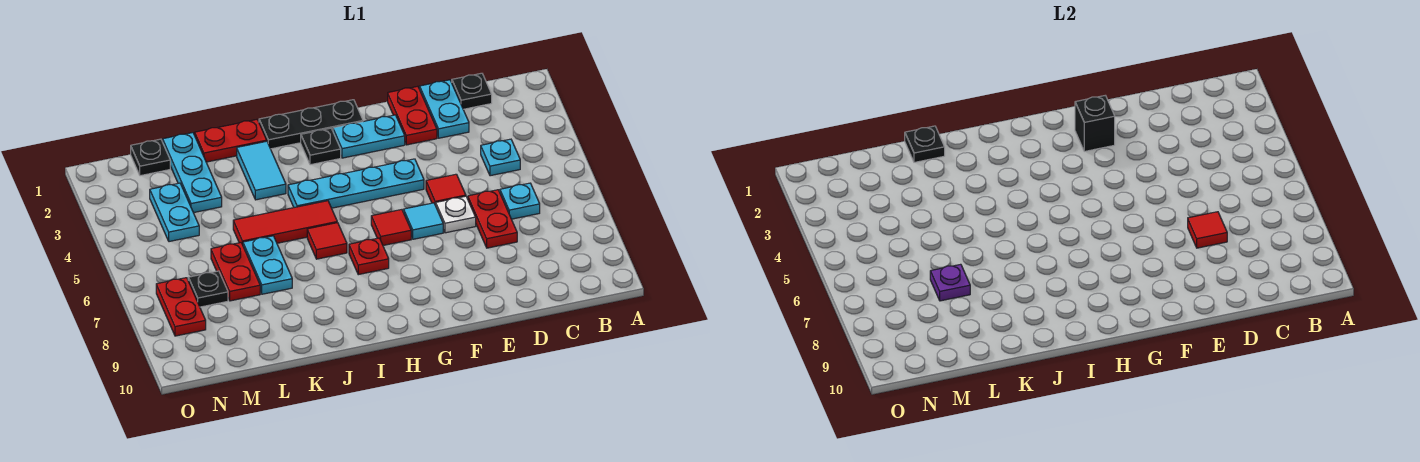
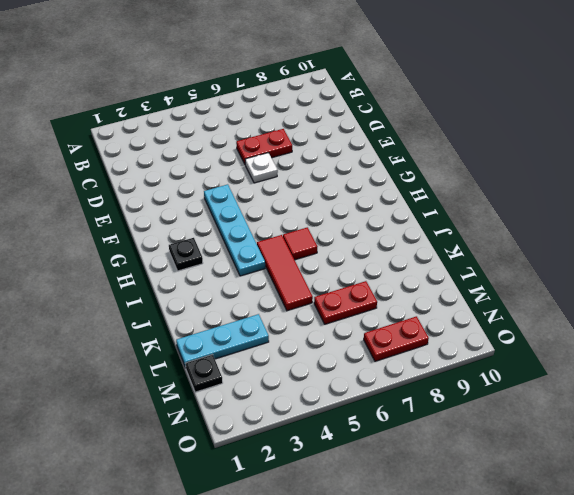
none -> black 1x1 plate [452,73,492,109]
none -> cyan 1x1 plate [481,139,520,176]
none -> cyan 1x1 plate [500,183,540,219]
none -> cyan 1x2 plate [420,80,469,138]

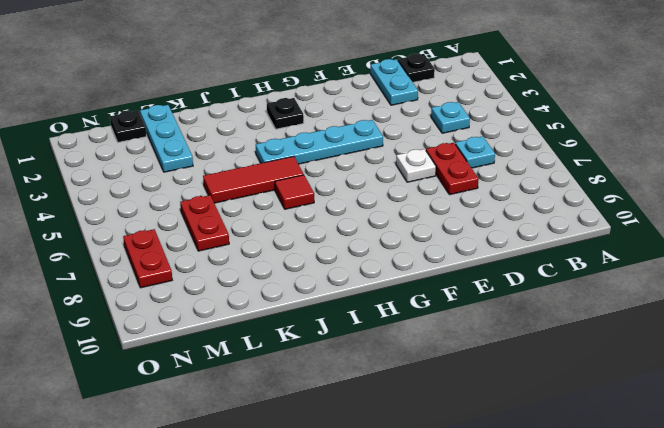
none -> red 1x2 plate [388,86,437,145]
none -> red 1x1 tile [426,174,466,205]
none -> cyan 1x2 plate [333,115,405,158]
none -> cyan 1x1 tile [404,203,443,239]

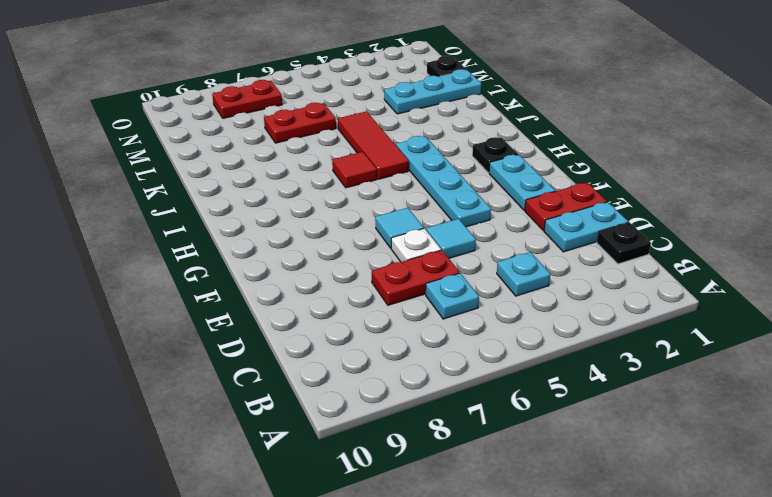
cyan 1x1 tile [426,219,476,258] -> red 1x1 tile [426,174,466,205]
none -> black 1x3 plate [259,100,363,149]
none -> red 1x1 tile [371,210,411,246]
none -> red 1x1 plate [349,238,389,275]
none -> red 1x2 plate [195,120,267,162]

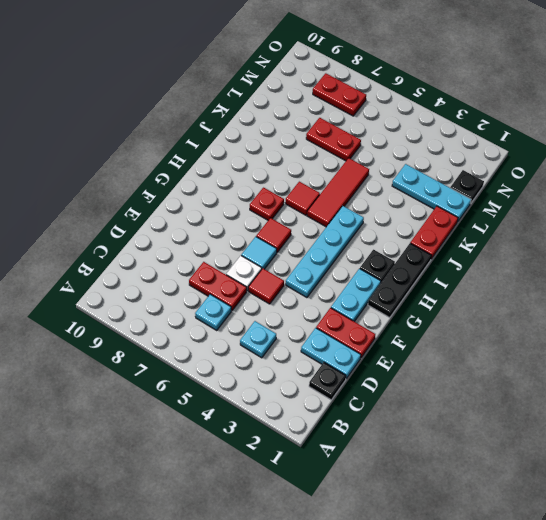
none -> cyan 1x2 tile [237,141,286,200]
none -> cyan 1x2 plate [243,236,292,294]
none -> cyan 1x2 plate [150,183,199,242]
none -> black 1x1 plate [188,271,228,307]

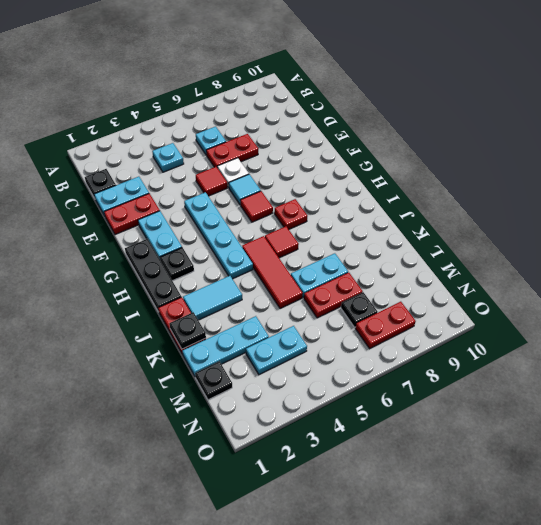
none -> red 1x1 tile [1188,212,1227,248]
none -> black 1x1 brick [1075,95,1115,151]
none -> purple 1x1 plate [930,264,970,301]

